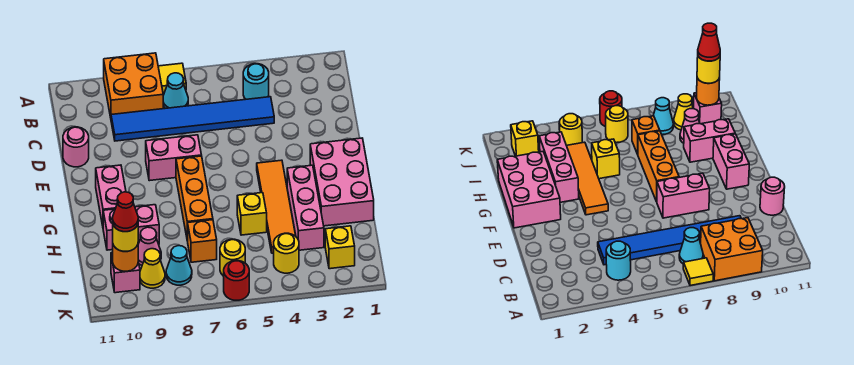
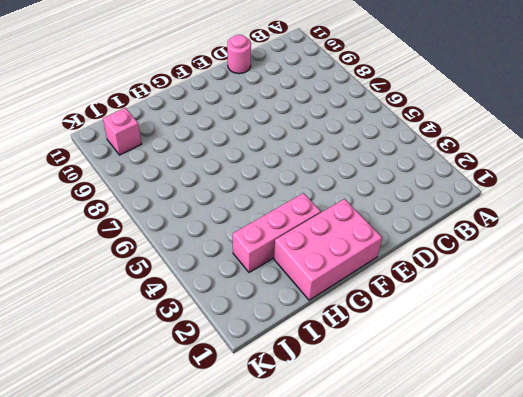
none -> yellow 1x1 tile [158,63,186,92]
none -> orange 2x2 brick [104,53,163,118]
none -> cyan 1x1 round brick [243,64,269,99]

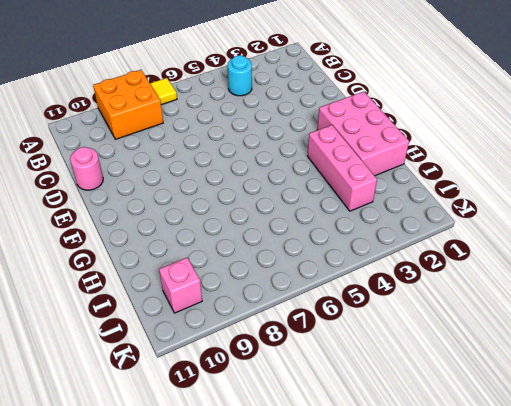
none -> cyan 1x1 cone [163,73,188,108]
none -> blue 1x6 tile [111,97,274,141]
none -> pink 1x2 brick [146,135,202,181]

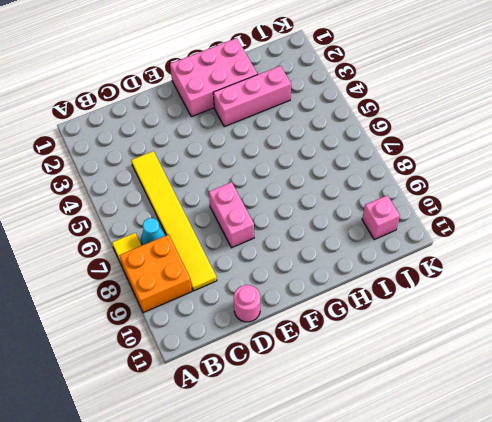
yellow 1x6 tile [131,151,217,291] -> blue 1x6 tile [111,97,274,141]
none -> cyan 1x1 round brick [243,64,269,99]
none -> orange 1x4 tile [257,160,296,253]
none -> orange 1x3 brick [176,156,213,241]

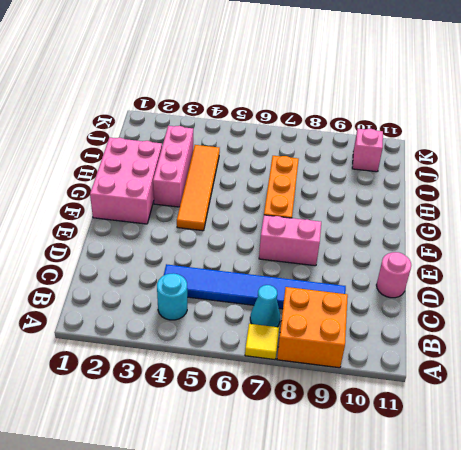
none -> pink 1x2 brick [96,165,126,226]
none -> yellow 1x1 brick [237,193,267,235]
none -> pink 1x2 brick [103,205,159,250]

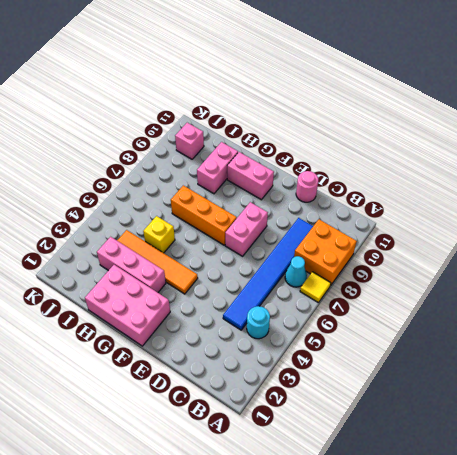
none -> orange 1x1 brick [188,220,217,262]
none -> pink 1x1 cone [138,227,161,265]
none -> yellow 1x1 brick [325,226,355,269]

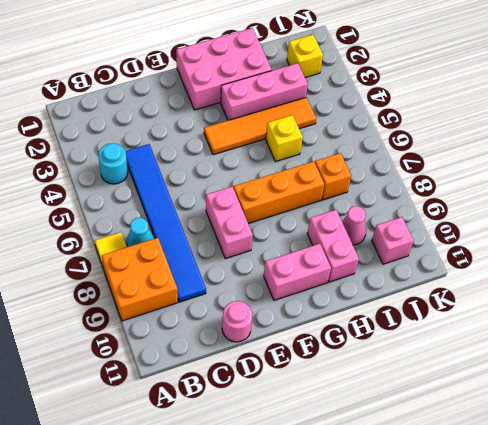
none -> yellow 1x1 round brick [274,233,299,273]
none -> yellow 1x1 round brick [220,239,245,276]
none -> cyan 1x1 cone [166,246,192,285]

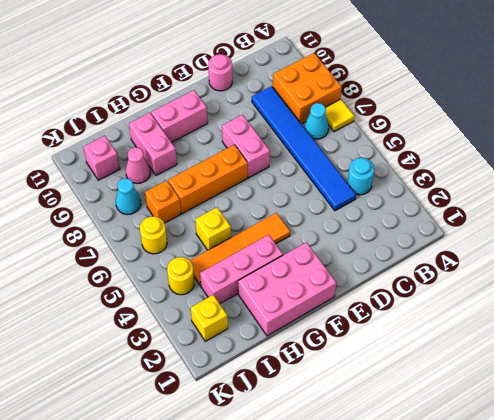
none -> yellow 1x1 cone [140,249,165,288]
none -> red 1x1 round brick [224,261,249,300]
none -> orange 1x1 round brick [113,245,138,271]

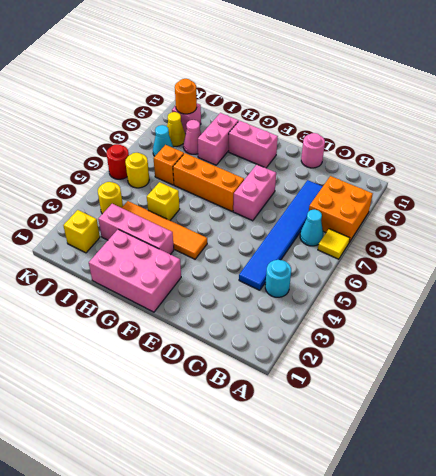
none -> yellow 1x1 round brick [113,225,138,251]
none -> red 1x1 cone [113,192,138,232]

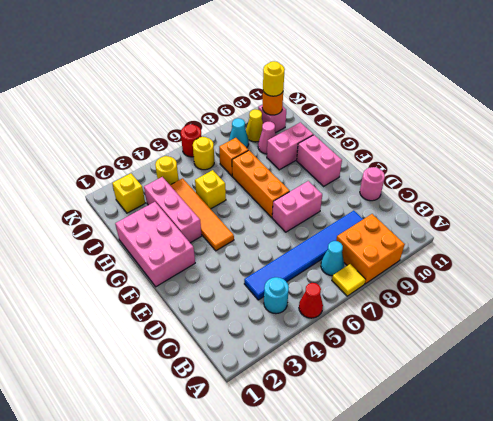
red 1x1 cone [299,283,323,318] -> red 1x1 cone moved to [113,192,138,232]

